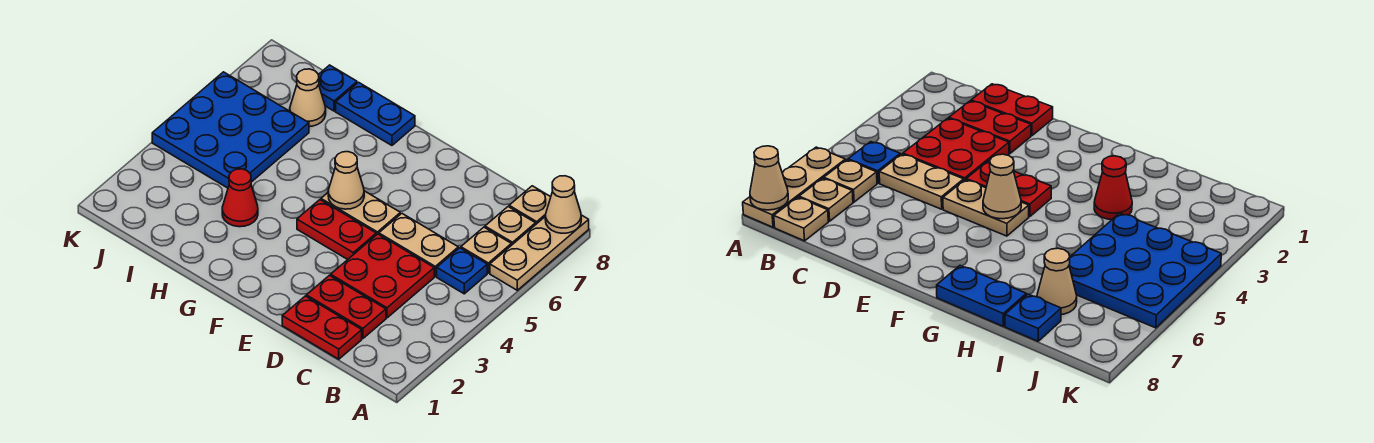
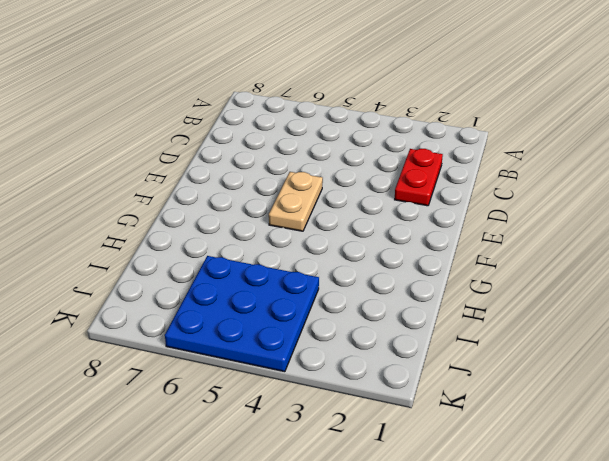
none -> tan 1x3 plate [490,215,589,290]
none -> blue 1x1 plate [437,248,487,294]
none -> tan 1x1 plate [461,227,511,273]

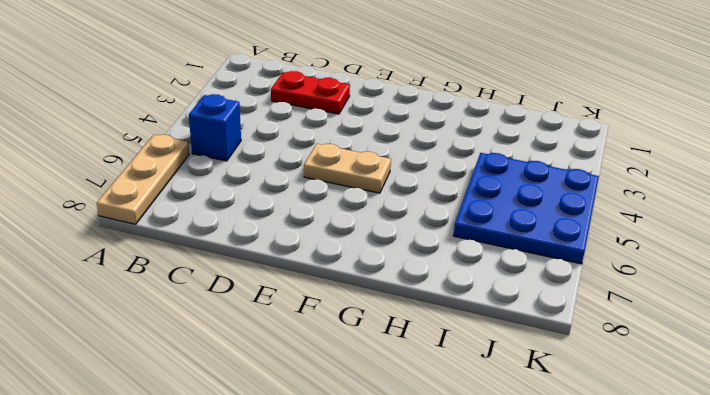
blue 1x1 brick [189,94,241,161] -> blue 1x1 plate [437,248,487,294]
none -> tan 1x1 plate [461,227,511,273]
none -> tan 1x1 plate [485,207,536,245]
none -> tan 1x1 plate [509,186,551,224]

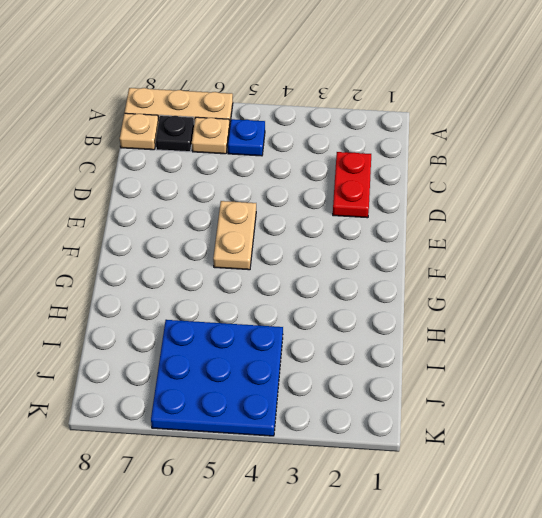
black 1x1 plate [156,115,194,152] -> tan 1x1 plate [485,207,536,245]
none -> red 1x2 plate [282,296,362,359]
none -> red 2x2 plate [331,234,434,318]
none -> tan 1x2 plate [379,214,458,276]

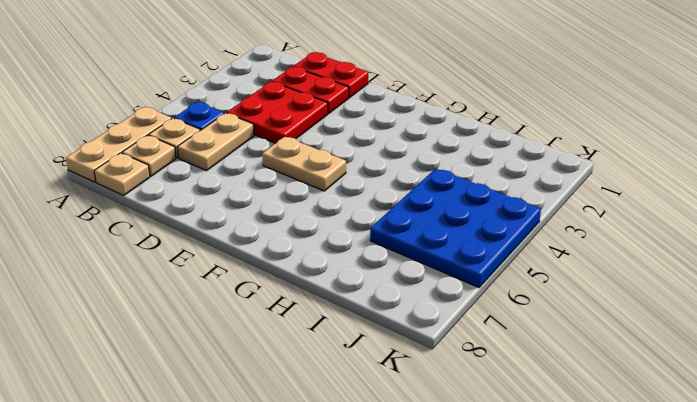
tan 1x2 plate [177,113,254,171] -> tan 1x2 plate turned to [379,214,458,276]
none -> red 1x2 plate [297,200,376,260]
none -> blue 1x2 plate [336,82,415,145]
none -> red 1x1 cone [222,169,258,227]

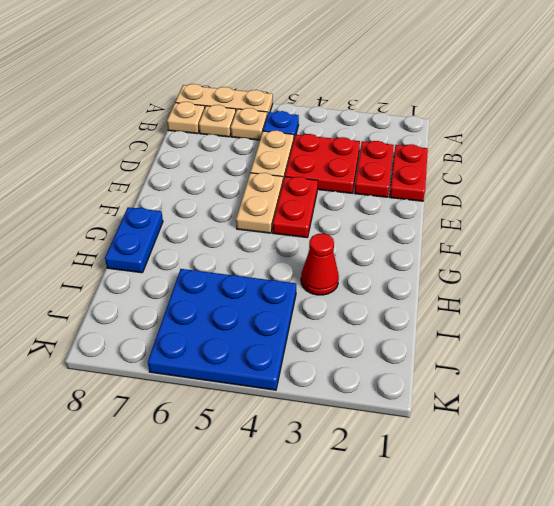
none -> tan 1x1 cone [290,69,326,127]
none -> blue 1x1 plate [318,65,357,111]
none -> tan 1x1 cone [545,176,581,233]

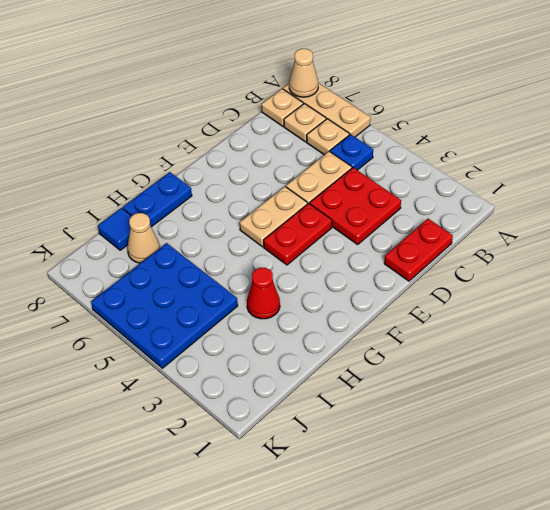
blue 1x1 tile [98,208,131,250] -> blue 1x1 plate [318,65,357,111]
none -> red 1x2 plate [306,275,386,339]
none -> tan 1x1 cone [328,152,364,209]

